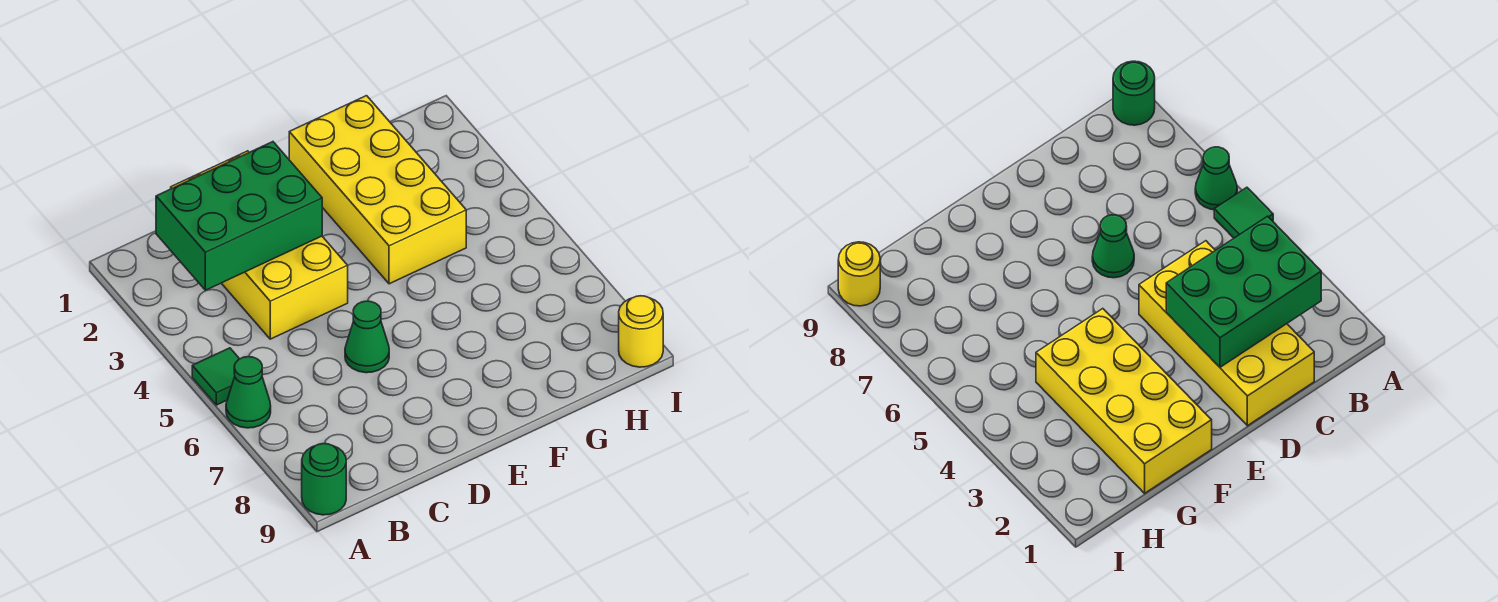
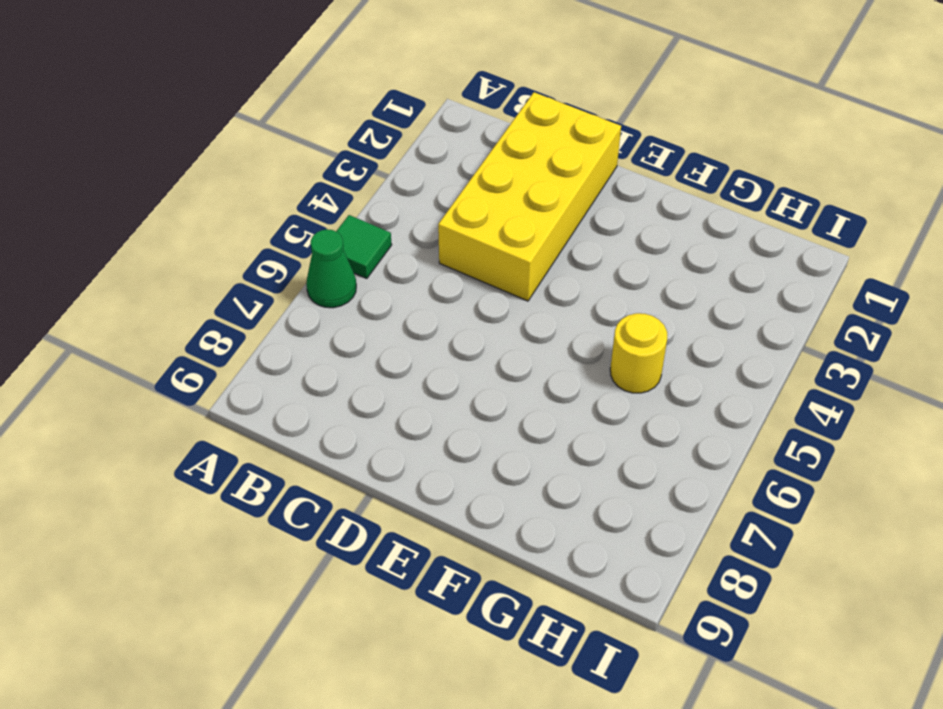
yellow 1x1 round brick [610,313,667,393] -> yellow 1x1 round brick moved to [619,296,663,367]
none -> green 1x1 round brick [302,444,346,515]
none -> green 1x1 cone [345,301,389,373]

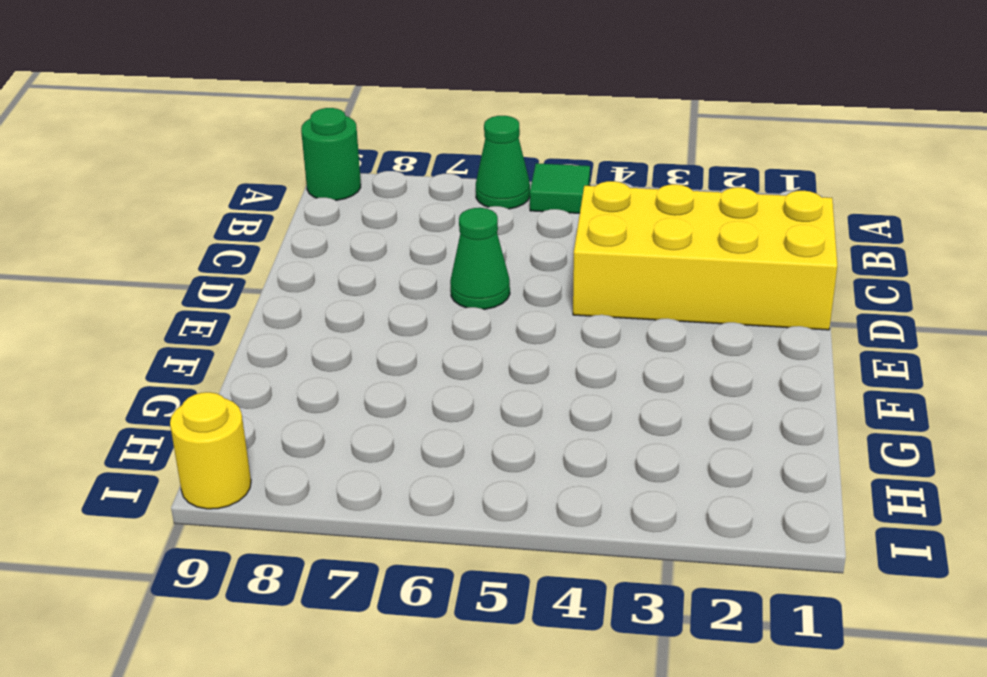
none -> yellow 2x4 brick [289,96,466,284]
none -> green 2x3 brick [156,142,322,290]

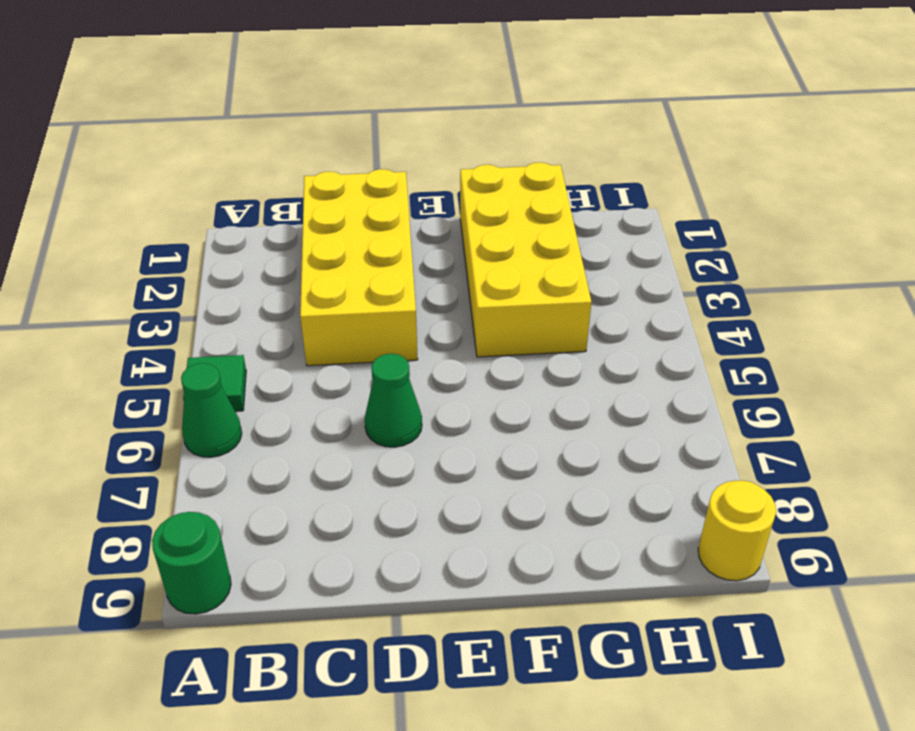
none -> green 2x3 brick [156,142,322,290]

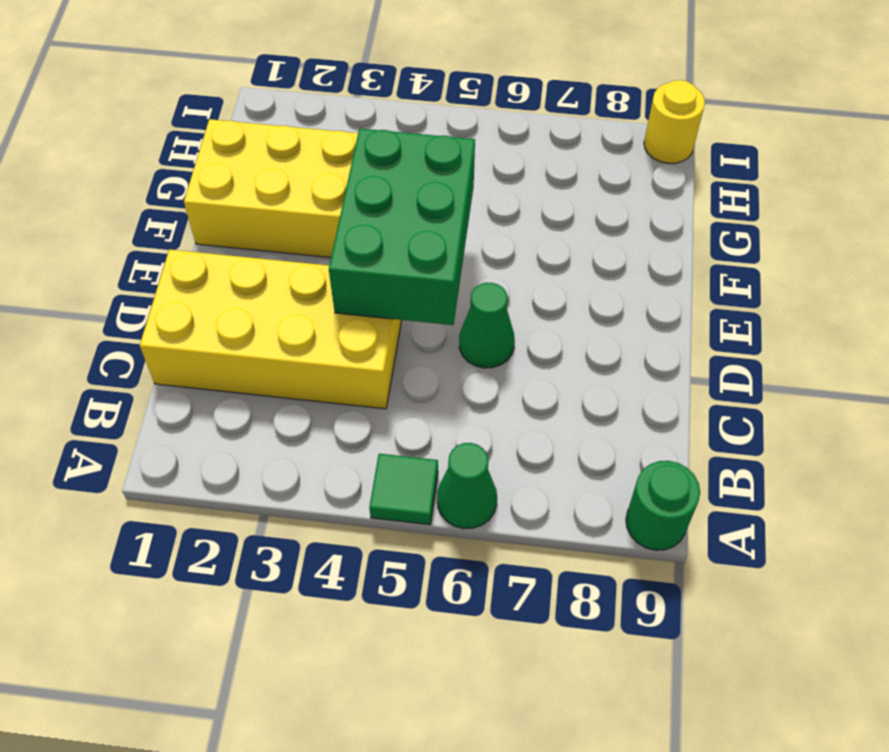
green 2x3 brick [329,129,475,325] -> green 2x3 brick moved to [156,142,322,290]

